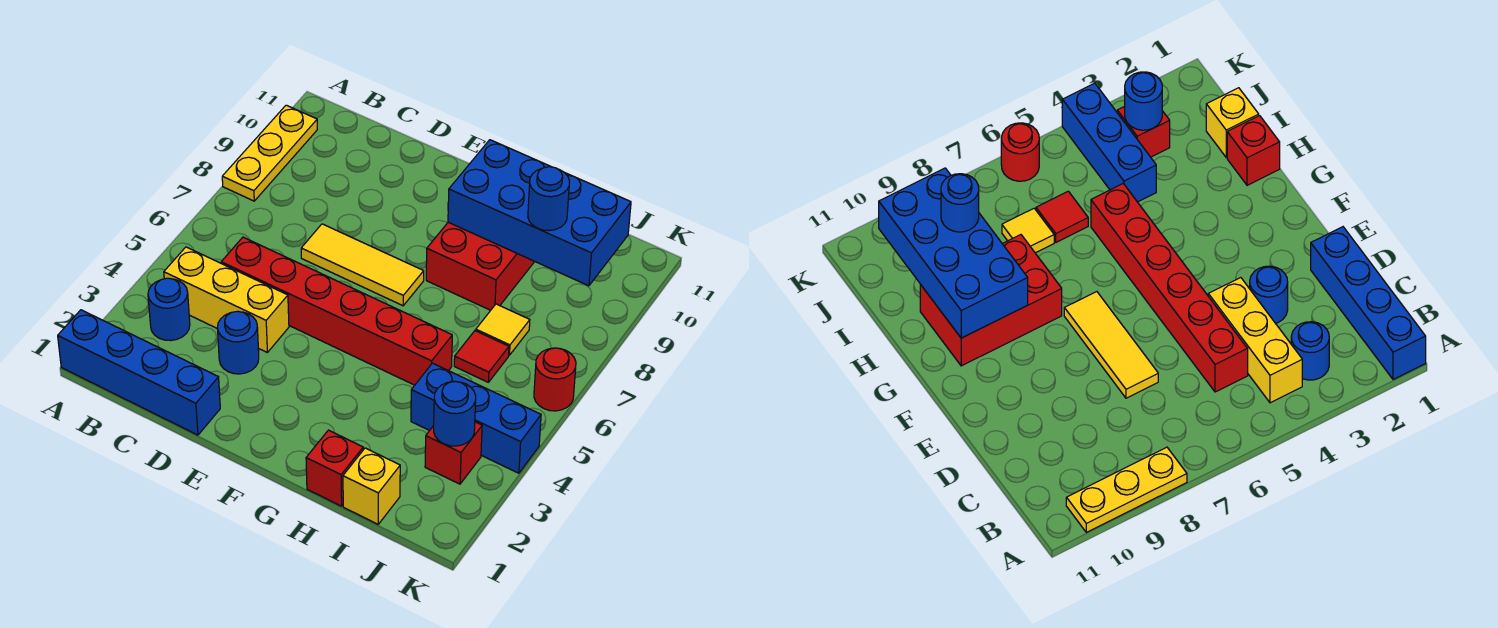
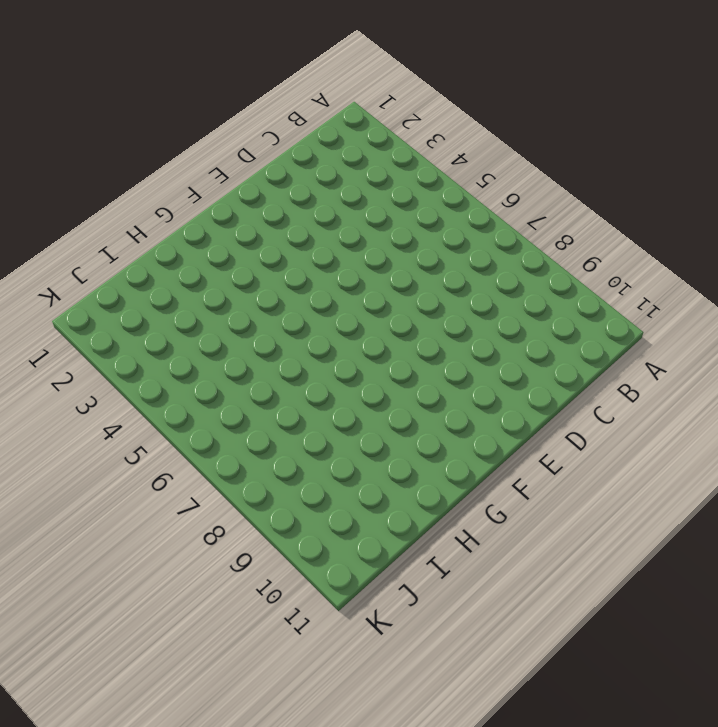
none -> blue 1x4 brick [58,310,220,435]
none -> yellow 1x3 plate [222,105,317,201]
none -> blue 1x1 round brick [148,278,190,341]

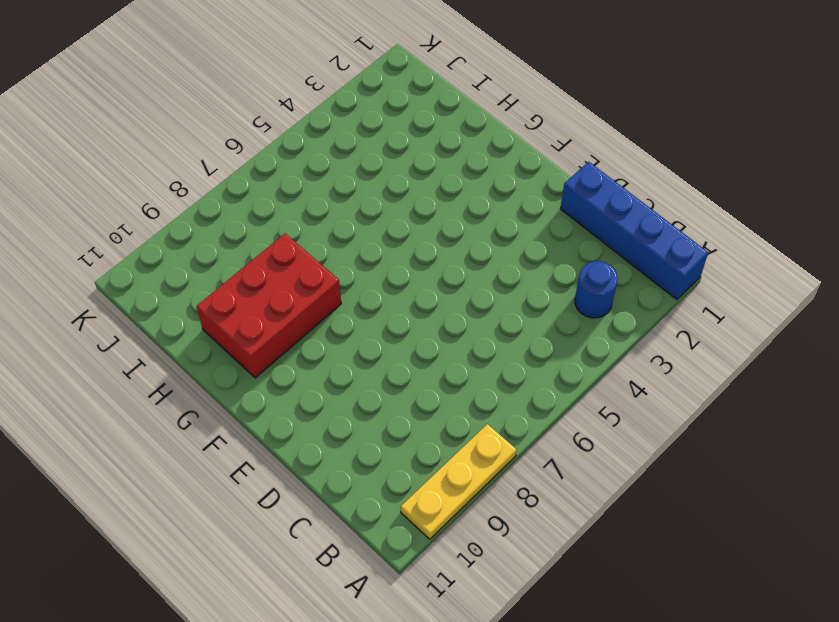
none -> yellow 1x3 brick [164,247,289,352]
none -> red 1x6 brick [221,237,452,385]
none -> blue 1x1 round brick [217,311,259,374]

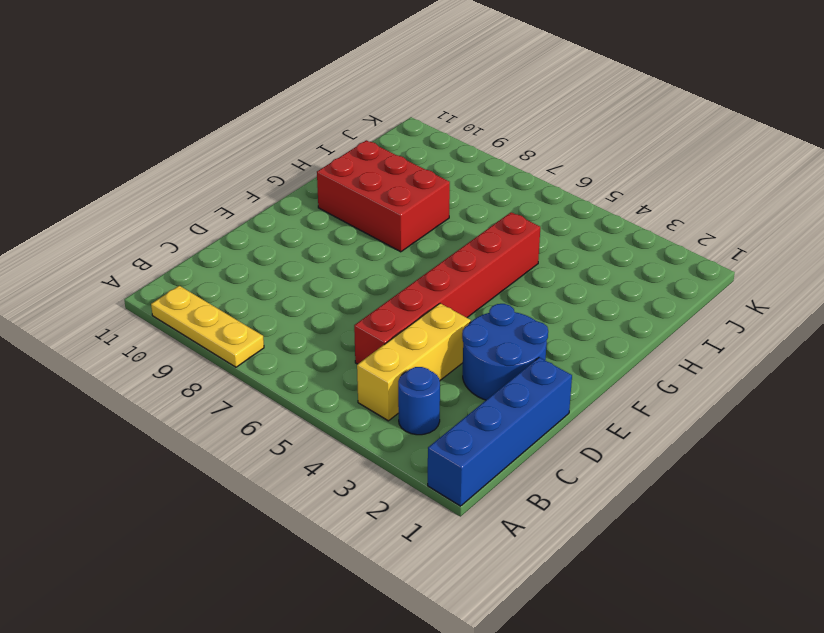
blue 2x2 round brick [462,304,548,400] -> blue 1x1 round brick [217,311,259,374]
none -> yellow 1x3 tile [301,224,424,306]
none -> red 1x1 brick [306,430,363,506]
none -> yellow 1x1 brick [343,448,400,524]

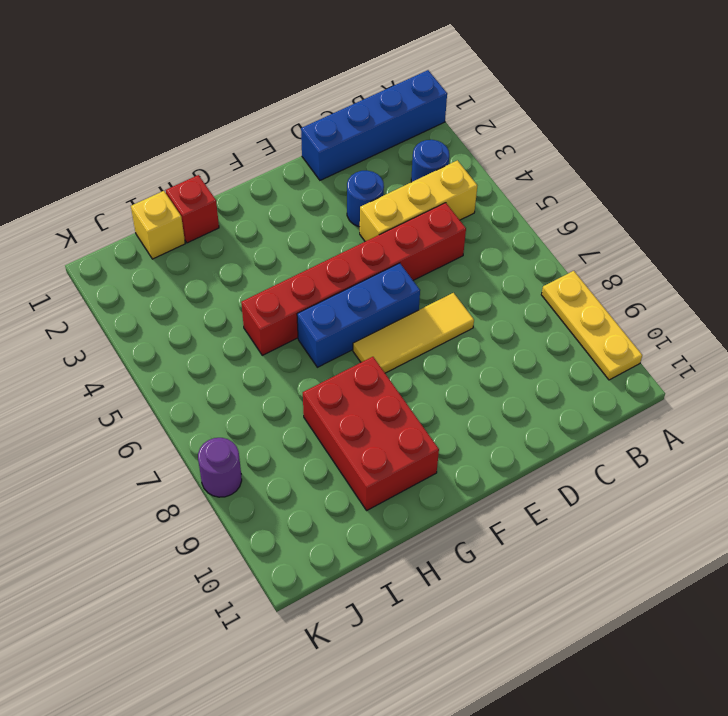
blue 1x3 brick [297,263,420,367] -> blue 1x3 brick moved to [411,363,541,473]
purple 1x1 round brick [198,438,242,497] -> none
none -> red 1x1 tile [454,331,509,382]
none -> yellow 1x1 tile [476,304,530,355]
none -> red 1x1 brick [425,422,482,484]

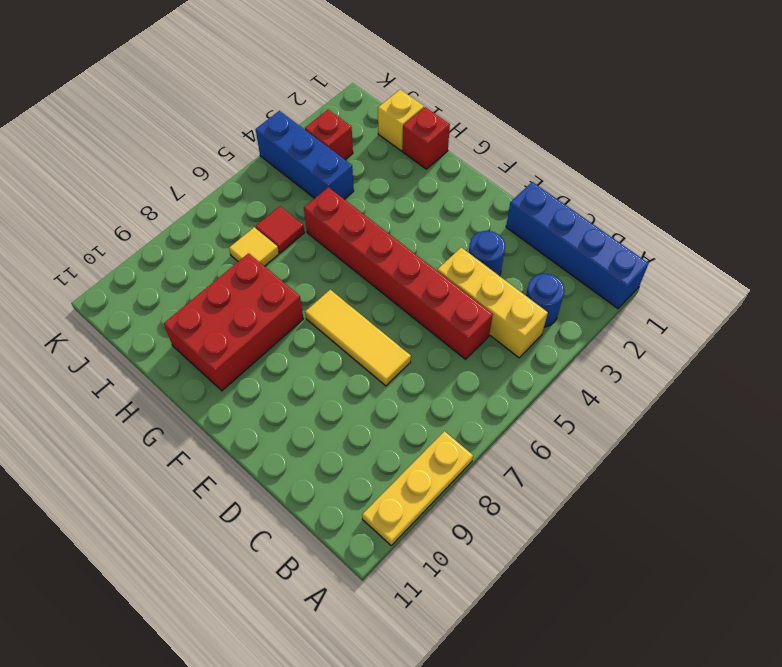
none -> red 1x1 round brick [534,348,576,411]
none -> blue 2x4 brick [448,140,631,286]
none -> blue 1x1 round brick [434,381,476,446]

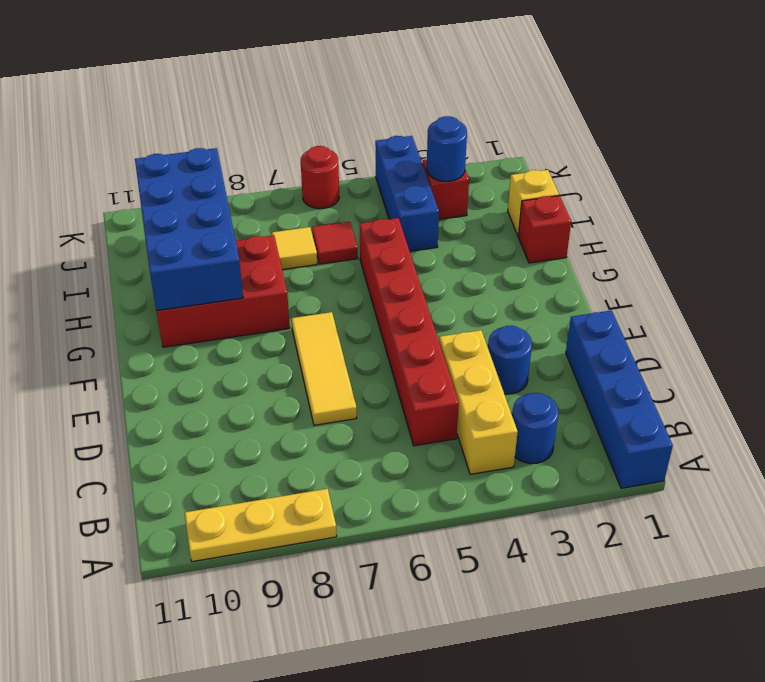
none -> blue 1x1 round brick [528,167,570,231]

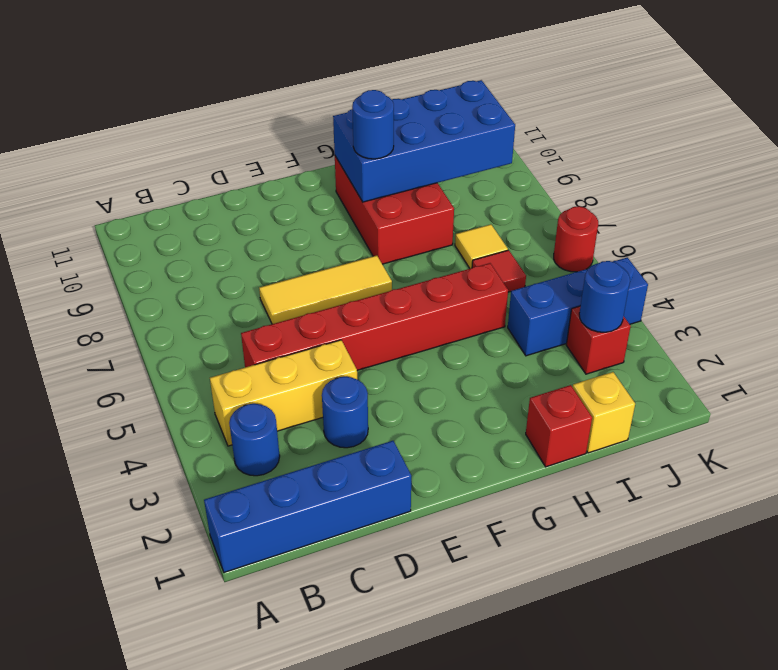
blue 1x1 round brick [352,90,394,159] -> blue 1x1 round brick moved to [528,167,570,231]
none -> yellow 1x3 plate [222,105,317,201]

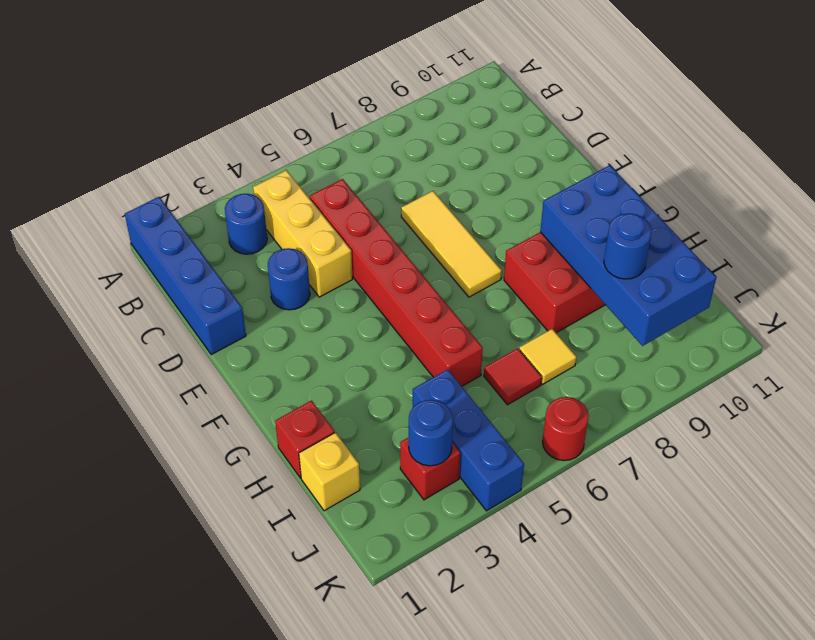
none -> yellow 1x3 plate [222,105,317,201]

